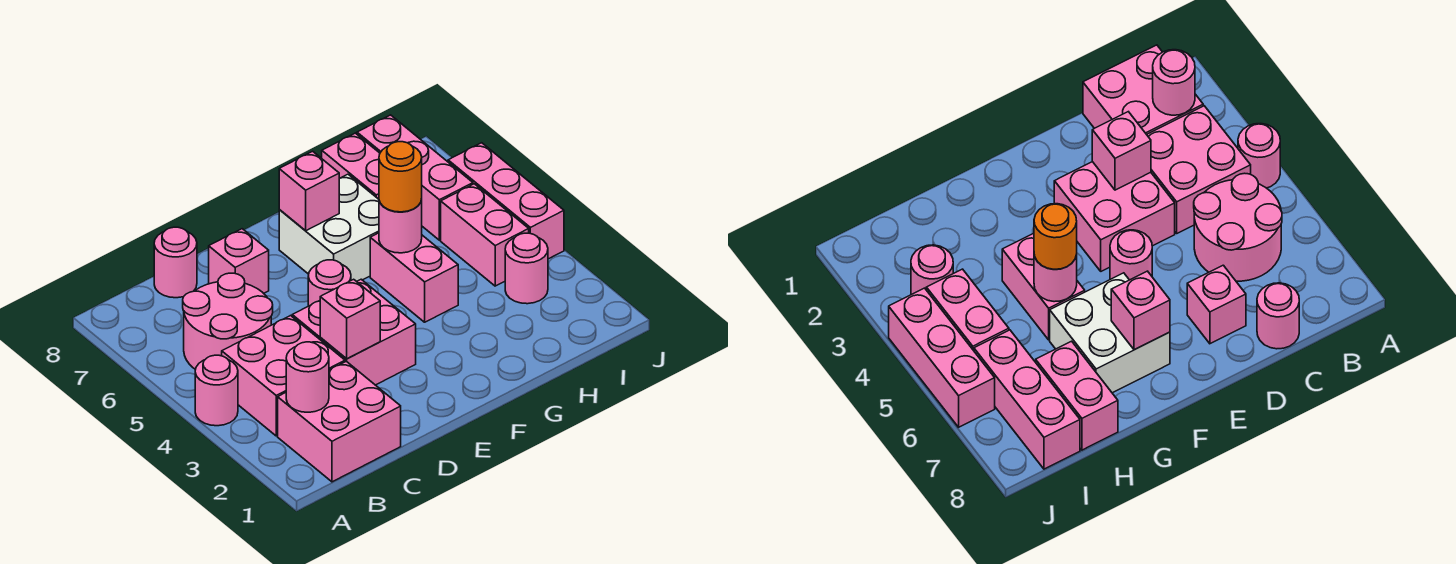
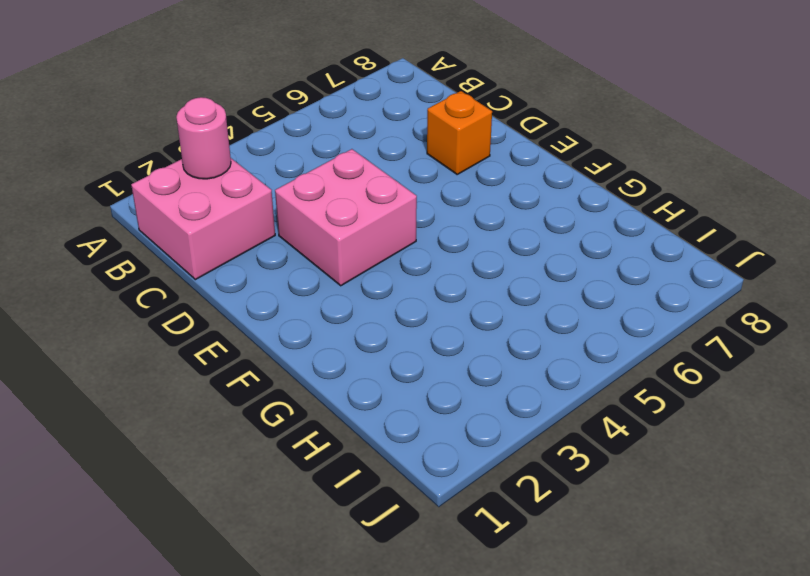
orange 1x1 brick [427,91,492,174] -> pink 1x1 brick [209,229,269,293]
none -> pink 1x1 round brick [195,355,238,426]
none -> pink 2x2 brick [222,316,345,436]
none -> pink 2x2 round brick [183,273,273,370]

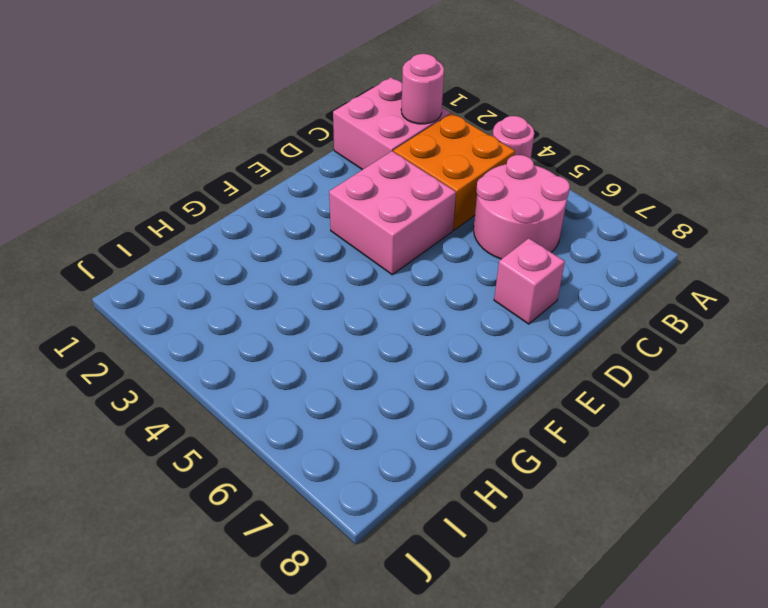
orange 2x2 brick [393,113,515,230] -> pink 2x2 brick [222,316,345,436]
none -> pink 1x1 round brick [154,227,197,298]
none -> pink 1x1 round brick [308,260,351,306]
none -> white 2x2 brick [279,174,379,281]

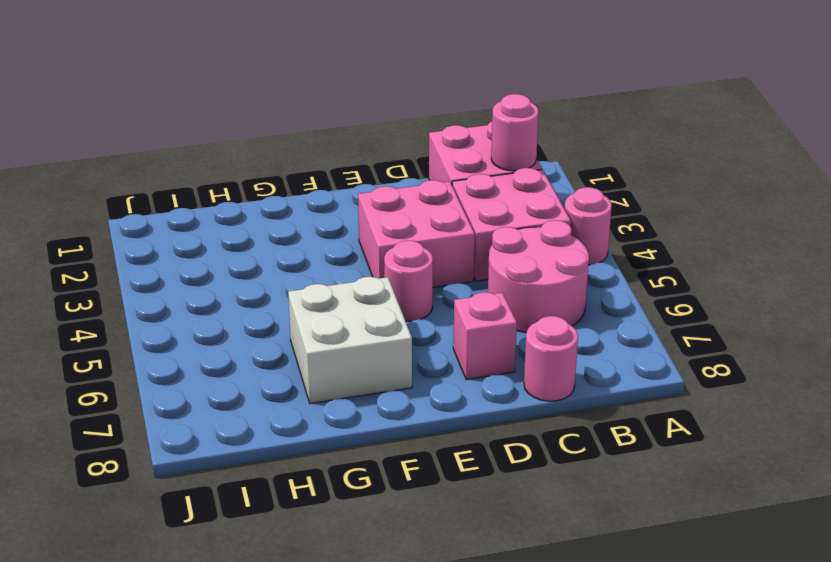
none -> pink 1x2 brick [370,233,458,322]
none -> pink 1x2 brick [322,133,380,199]
none -> pink 1x1 round brick [505,233,548,304]

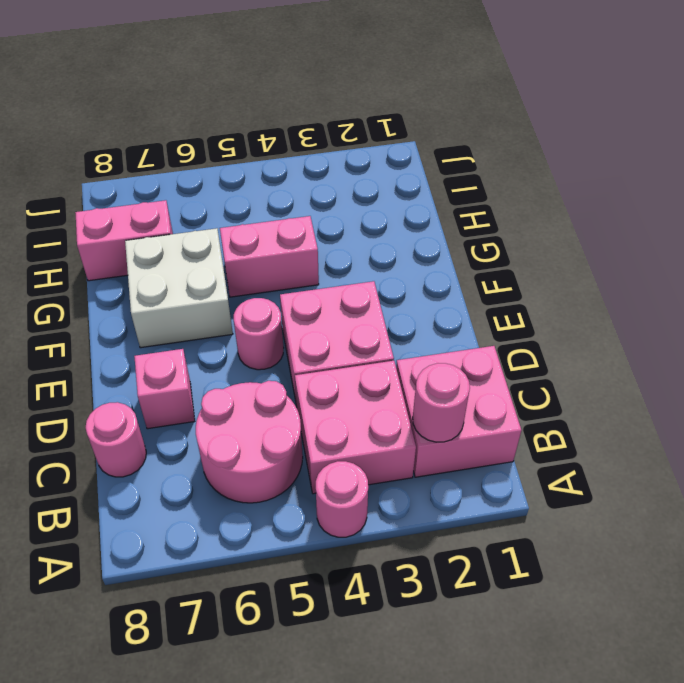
none -> pink 1x1 round brick [505,233,548,304]
none -> pink 1x2 brick [441,184,529,286]
none -> pink 1x3 brick [357,115,473,240]

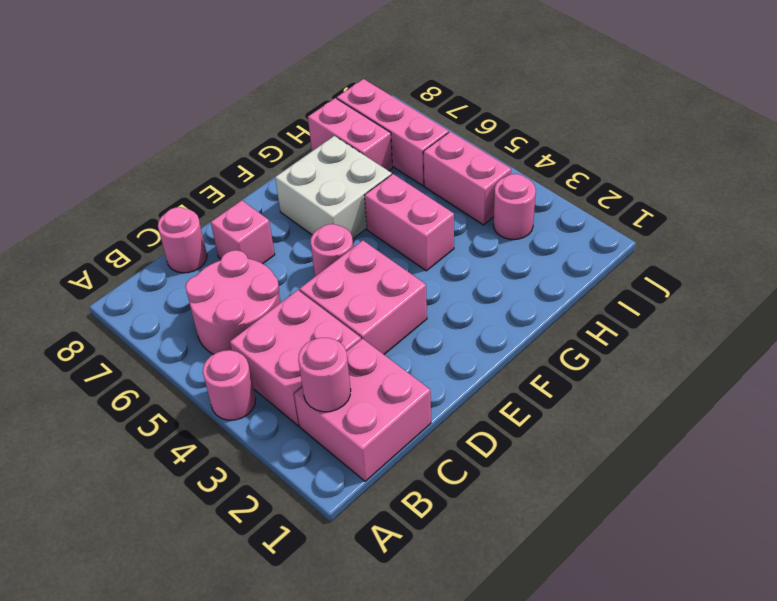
none -> pink 1x3 brick [448,143,564,259]
none -> pink 1x1 brick [320,279,380,359]
none -> pink 1x1 brick [279,151,339,231]

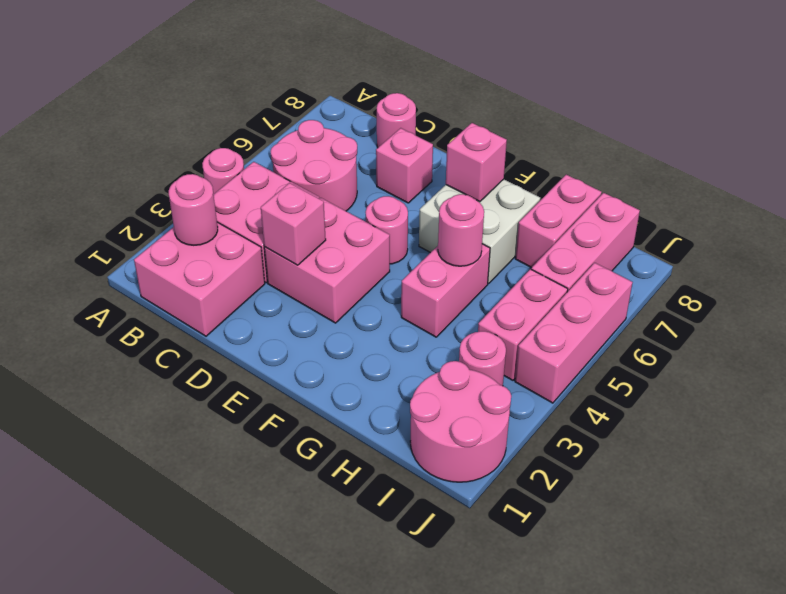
pink 2x2 round brick [410,361,511,482] -> none
none -> orange 1x1 round brick [379,142,422,212]

